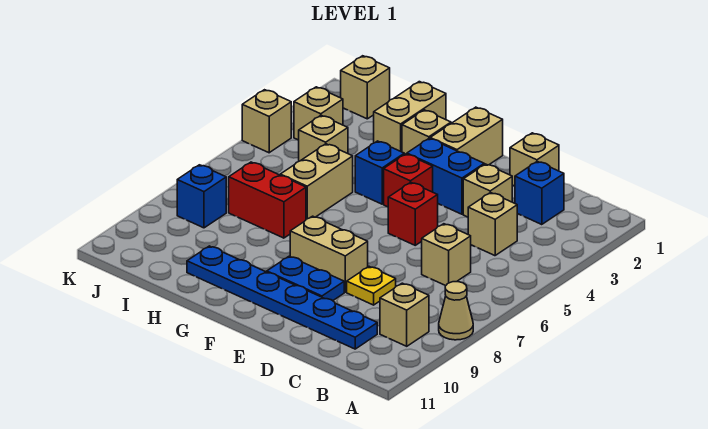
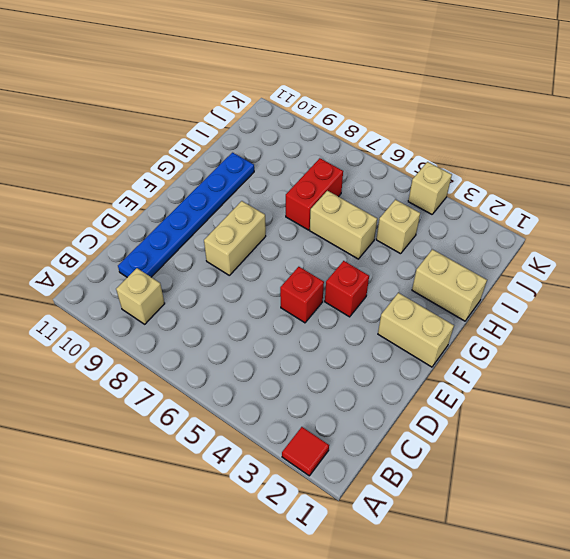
red 1x1 tile [282,427,329,476] -> none
none -> tan 1x1 cone [439,282,473,340]
none -> blue 1x1 brick [515,161,564,225]
none -> tan 1x1 brick [468,192,517,256]

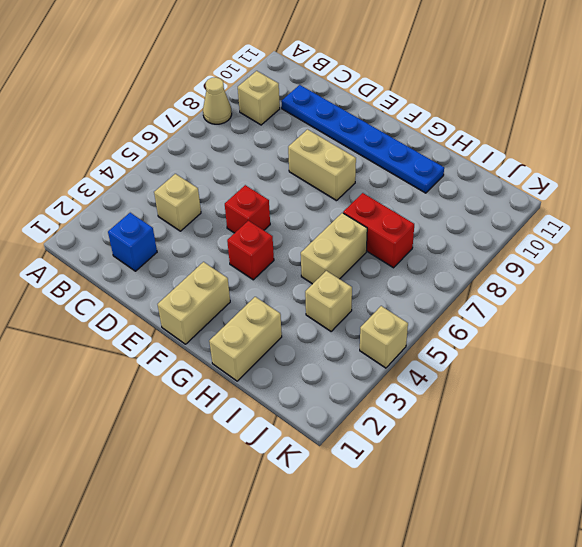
none -> tan 1x1 brick [422,224,471,286]
none -> tan 1x1 brick [510,133,559,186]
none -> tan 1x1 brick [463,164,512,217]

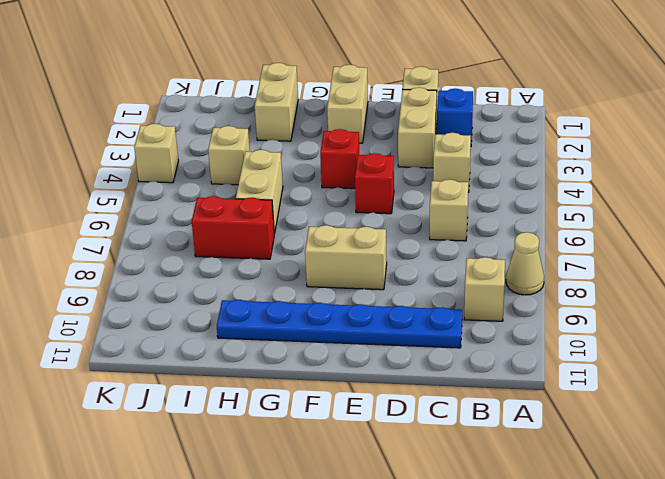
tan 1x2 brick [398,87,437,168] -> tan 1x1 brick [463,164,512,217]
none -> yellow 1x1 plate [347,267,396,305]
none -> blue 1x2 brick [407,138,484,214]
none -> blue 1x2 plate [267,256,344,301]

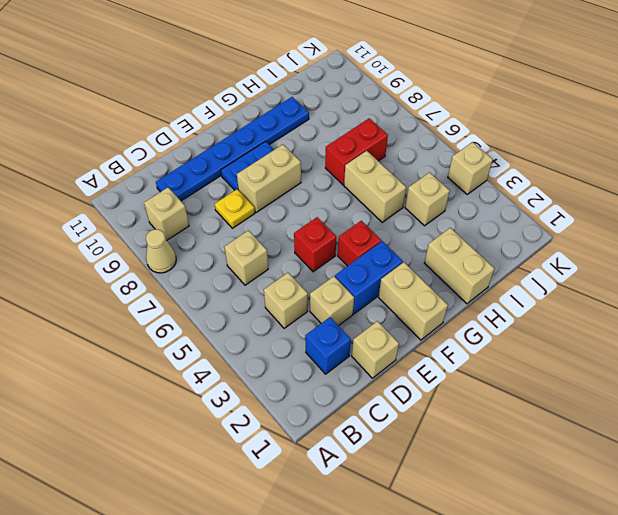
none -> tan 1x1 brick [402,110,451,155]
none -> blue 1x1 brick [355,141,404,204]
none -> tan 1x1 brick [341,56,390,119]

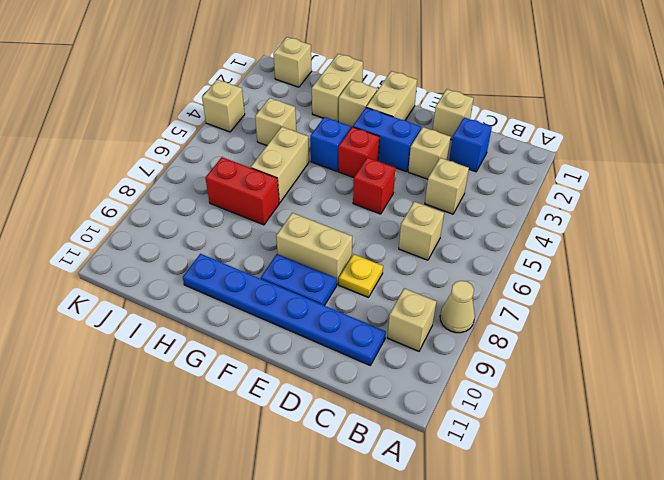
none -> tan 1x1 brick [294,87,343,140]
none -> blue 1x1 brick [177,165,226,228]

